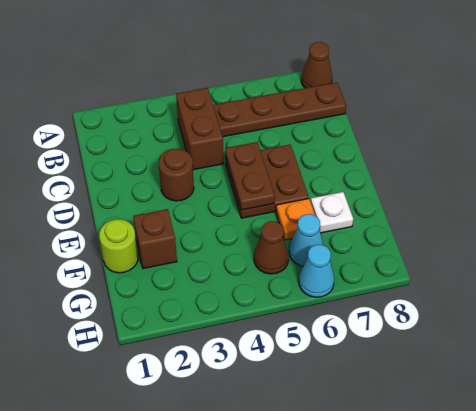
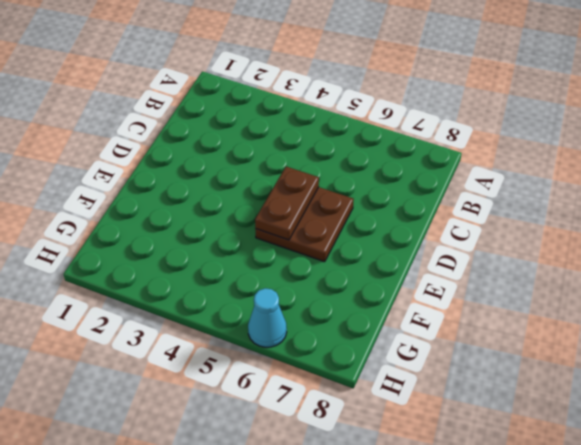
none -> brown 1x1 cone [301,42,333,88]
none -> brown 1x2 brick [176,88,223,170]
none -> brown 1x4 plate [213,82,346,137]

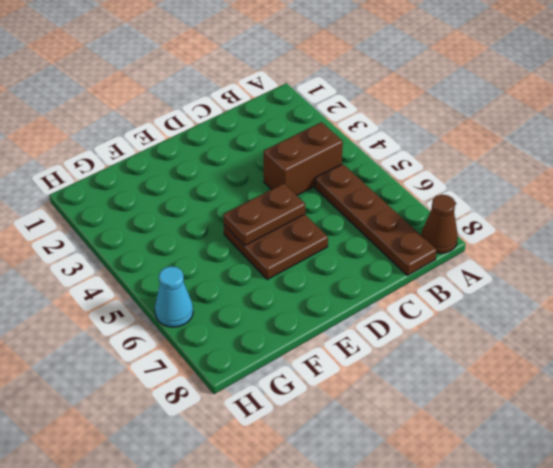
none -> brown 1x1 round brick [159,149,194,201]
none -> lime 1x1 round brick [99,219,138,273]
none -> brown 1x1 brick [133,209,177,269]

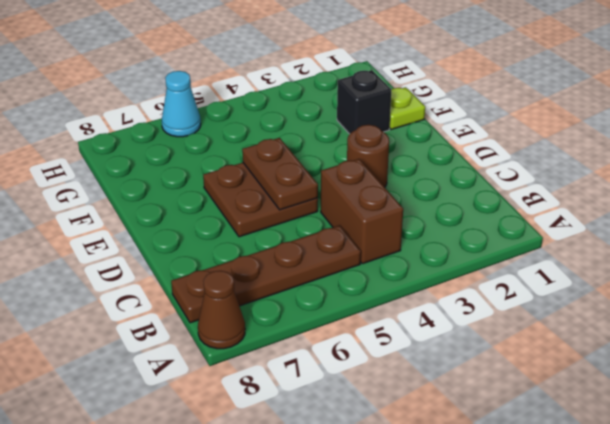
lime 1x1 plate [390,87,425,129] -> lime 1x1 round brick [99,219,138,273]
black 1x1 brick [337,70,391,134] -> brown 1x1 brick [133,209,177,269]
none -> orange 1x1 plate [276,199,315,240]
none -> white 1x1 plate [311,192,353,233]
none -> brown 1x1 cone [254,221,289,274]

